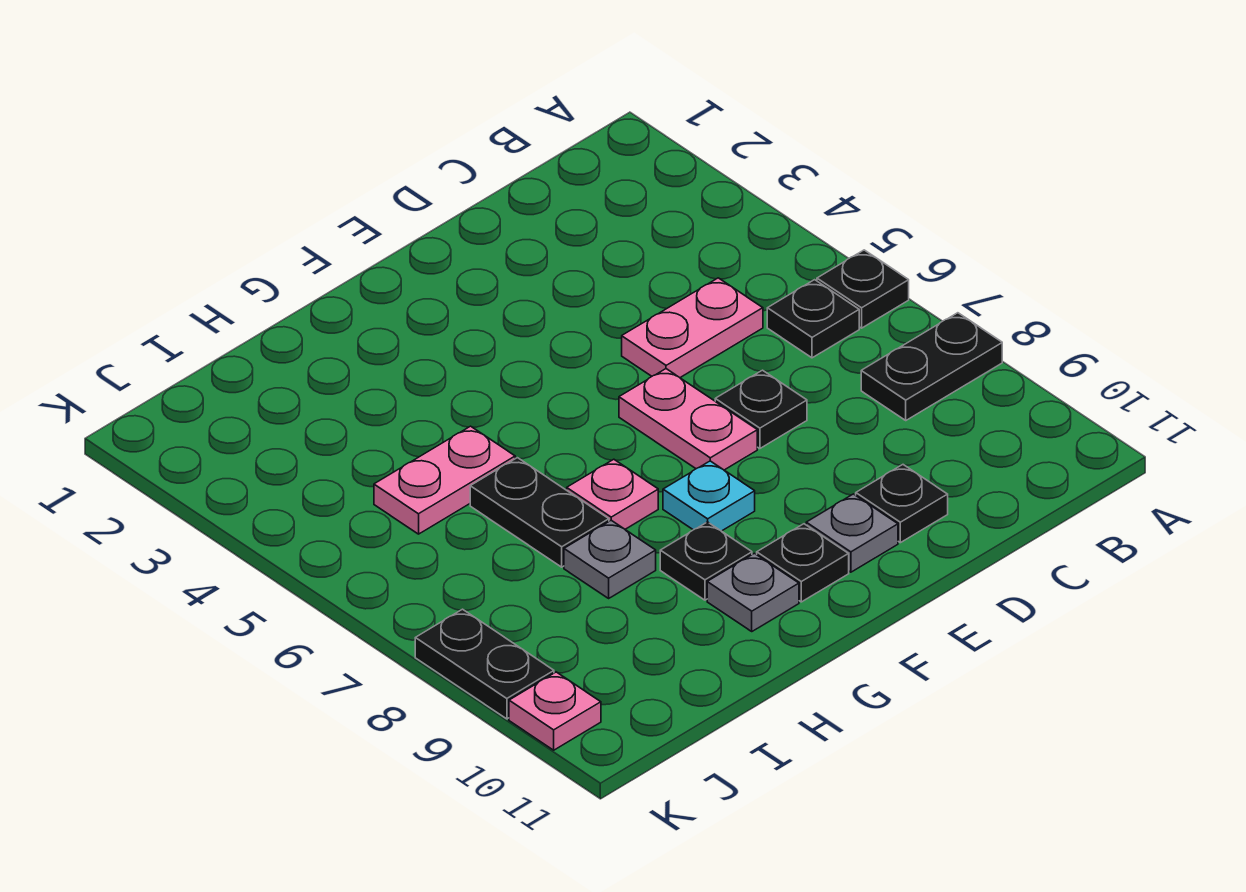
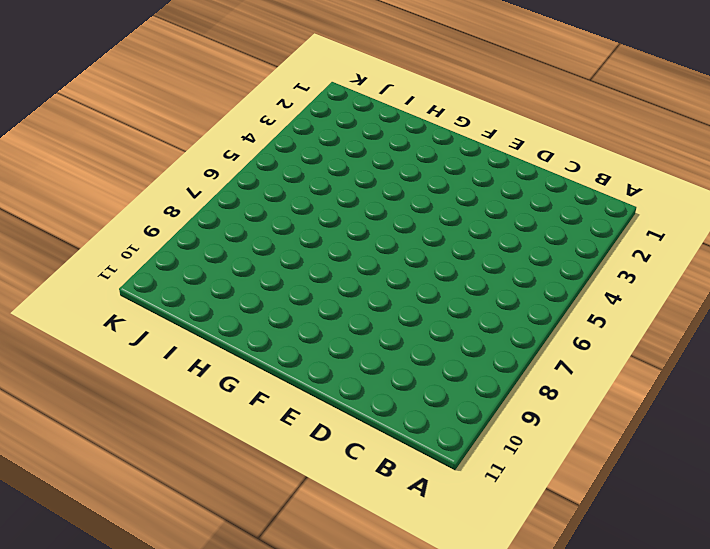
none -> black 1x1 plate [817,250,909,328]
none -> black 1x2 plate [861,313,1002,420]
none -> black 1x1 plate [767,280,859,358]

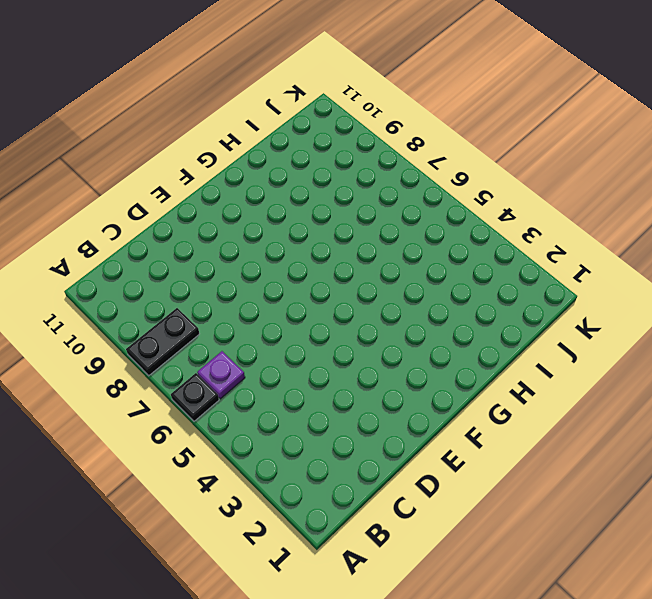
purple 1x1 plate [197,351,245,399] -> black 1x1 plate [767,280,859,358]
none -> pink 1x2 plate [622,278,763,377]
none -> black 1x1 plate [715,370,807,449]
none -> black 1x1 plate [856,465,948,543]

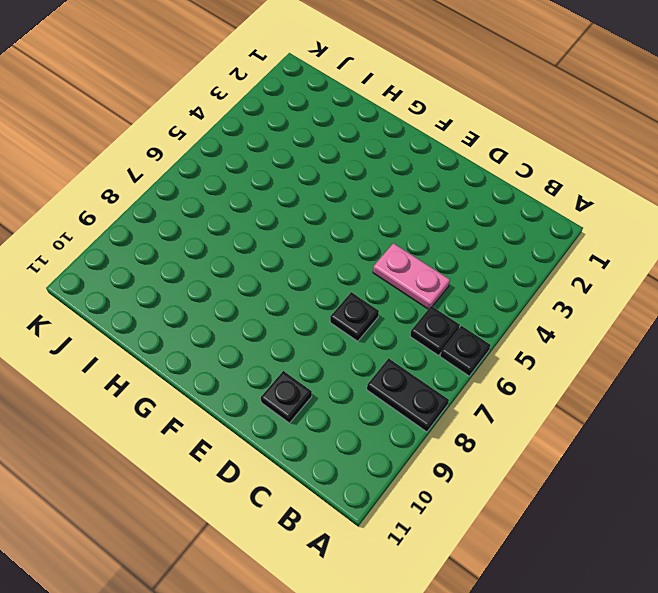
none -> pink 1x2 plate [619,369,757,470]
none -> grey 1x1 plate [806,494,898,572]
none -> cyan 1x1 plate [663,461,755,531]

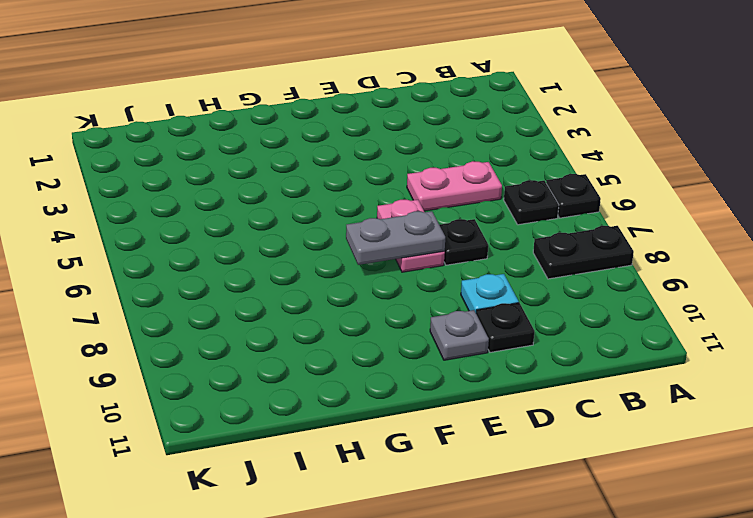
cyan 1x1 plate [461,274,519,313] -> cyan 1x1 plate moved to [663,461,755,531]
grey 1x2 plate [346,211,445,265] -> none
none -> black 1x1 plate [757,524,849,602]
none -> pink 1x1 plate [567,459,658,529]
none -> black 1x1 plate [660,522,752,600]

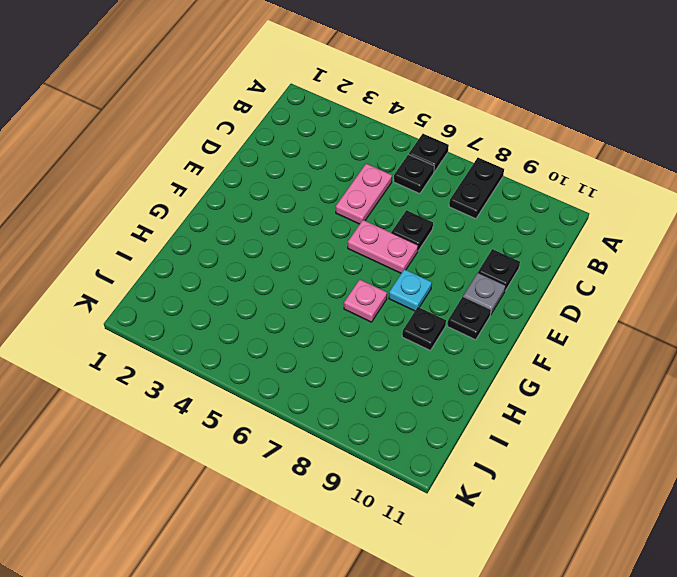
none -> grey 1x1 plate [707,553,799,631]
none -> pink 1x2 plate [374,426,515,534]
none -> black 1x2 plate [470,458,609,567]

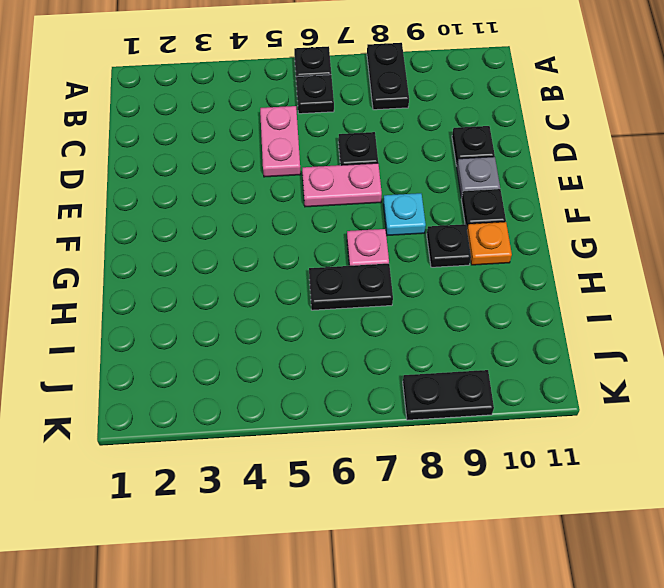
orange 1x1 plate [467,222,512,265] -> grey 1x1 plate [707,553,799,631]
none -> pink 1x2 plate [374,426,515,534]
none -> grey 1x1 plate [564,520,656,598]
none -> pink 1x1 plate [509,672,601,750]

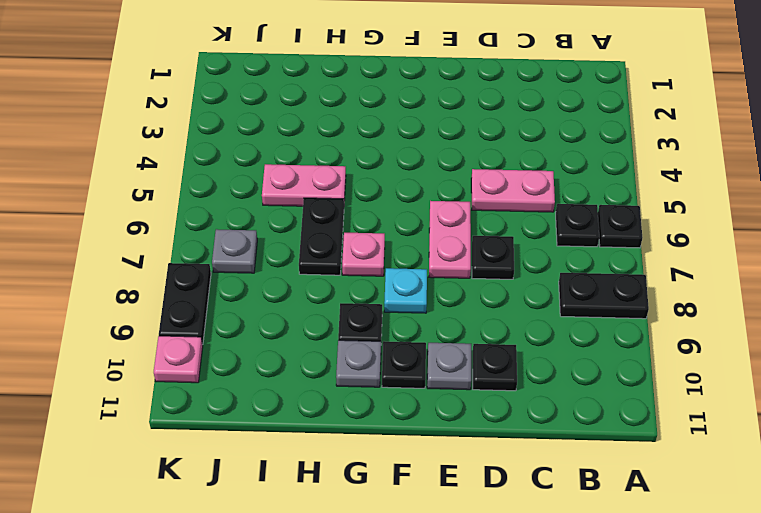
grey 1x1 plate [212,229,257,273] -> grey 1x1 plate moved to [564,520,656,598]

